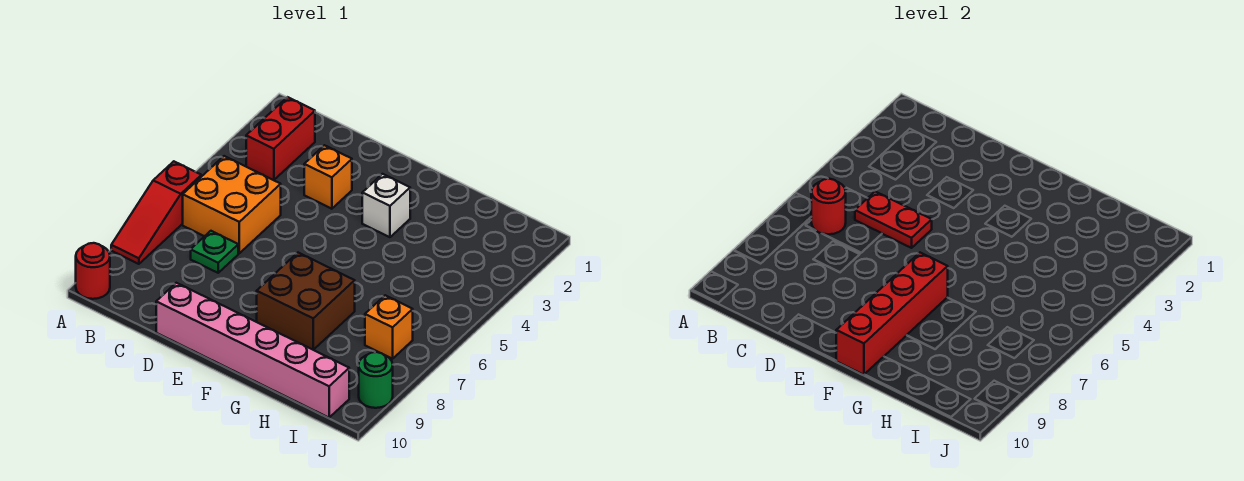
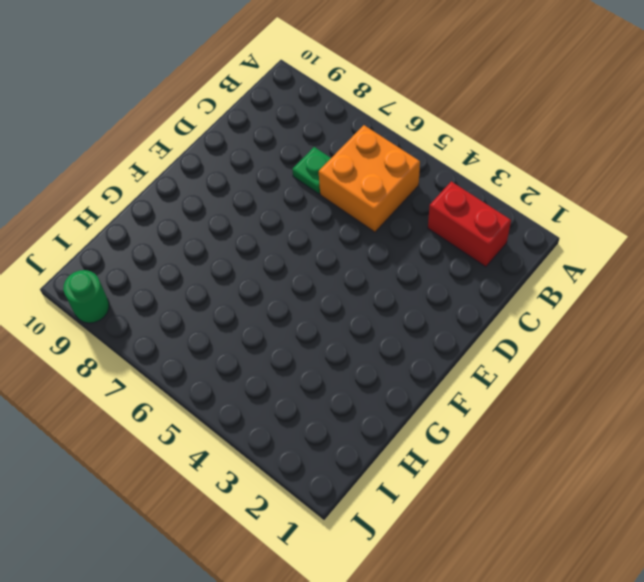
none -> red 1x3 slope [111,161,201,264]
none -> red 1x1 round brick [76,243,110,299]
none -> orange 1x1 brick [304,145,352,209]

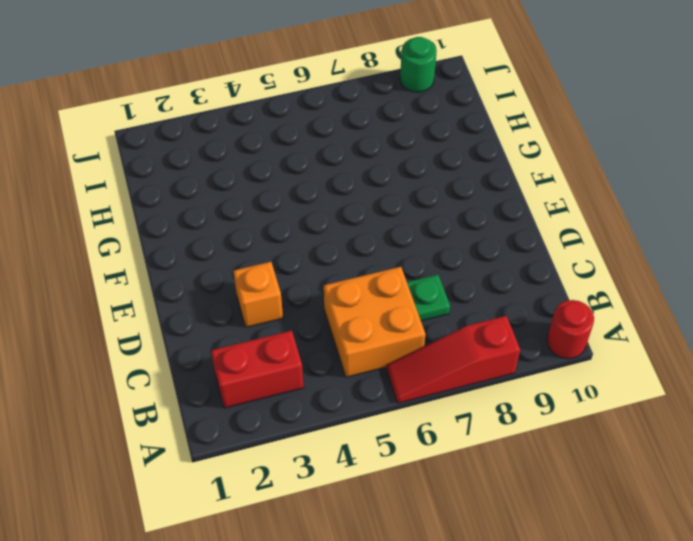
red 1x3 slope [386,316,520,403] -> red 1x3 slope turned to [111,161,201,264]
none -> pink 1x6 brick [156,283,349,418]
none -> white 1x1 brick [362,174,410,237]
none -> brown 2x2 brick [257,253,355,350]

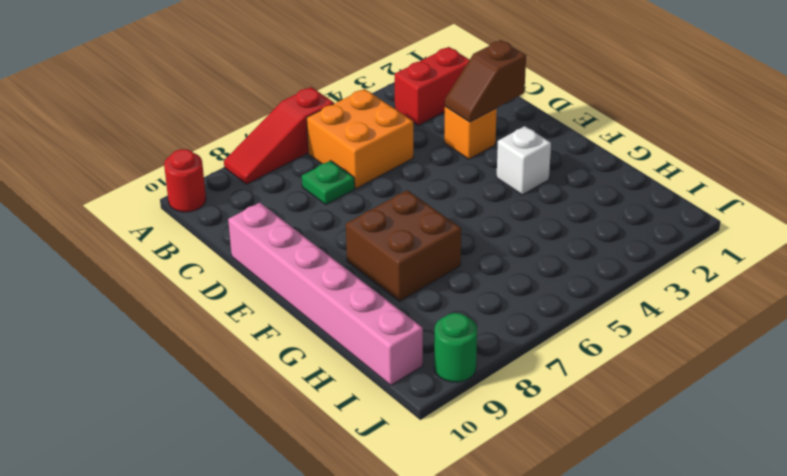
brown 1x2 slope [445,40,526,122] -> none
none -> orange 1x1 brick [365,295,413,359]
none -> red 1x1 round brick [811,179,846,234]
none -> red 1x2 plate [855,192,932,248]

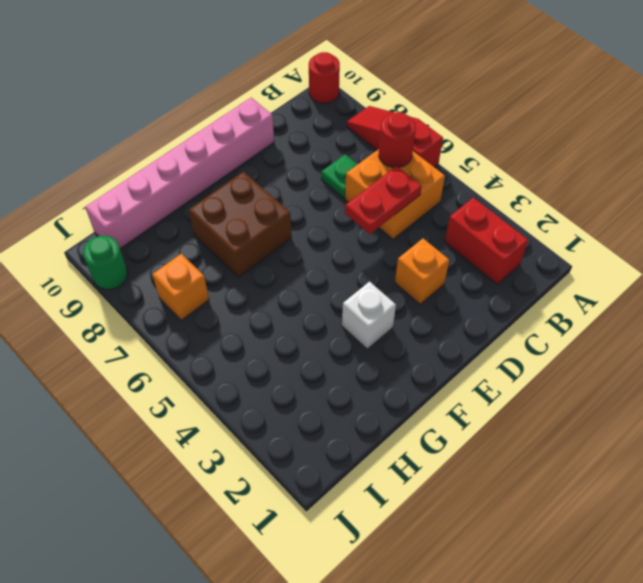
none -> red 1x4 brick [836,253,948,375]

